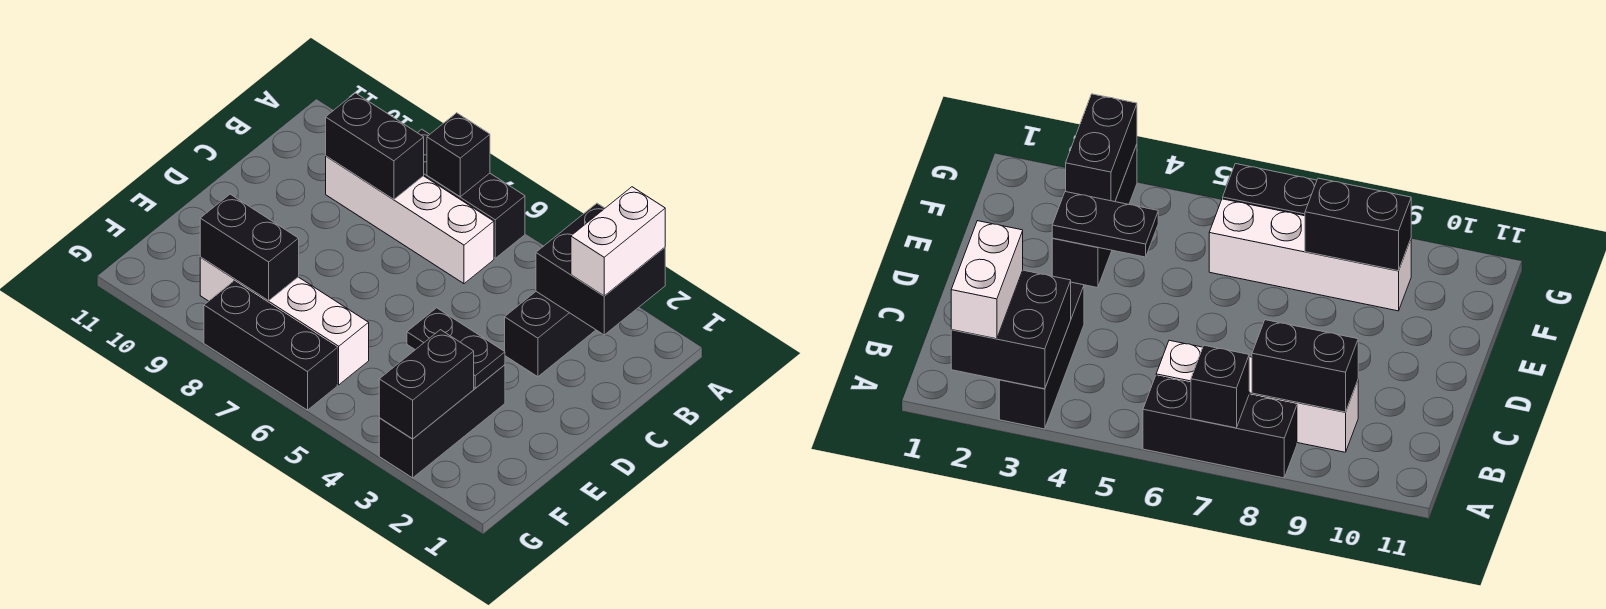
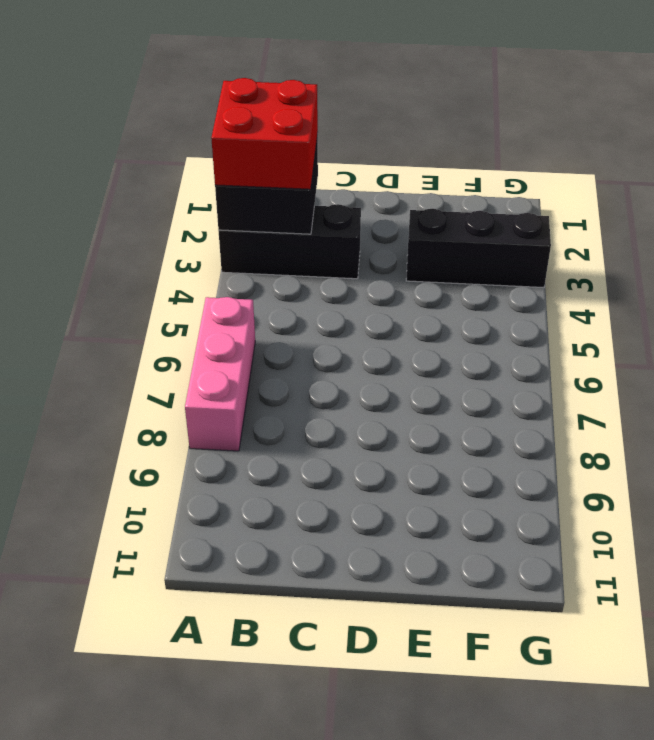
red 2x2 brick [211,78,318,189] -> white 1x2 brick [571,187,665,296]
pink 1x3 brick [185,297,255,451] -> black 1x3 brick [418,129,525,258]
none -> white 1x4 brick [326,156,494,284]
none -> white 1x4 brick [200,257,369,385]
none -> black 1x3 brick [204,281,337,410]

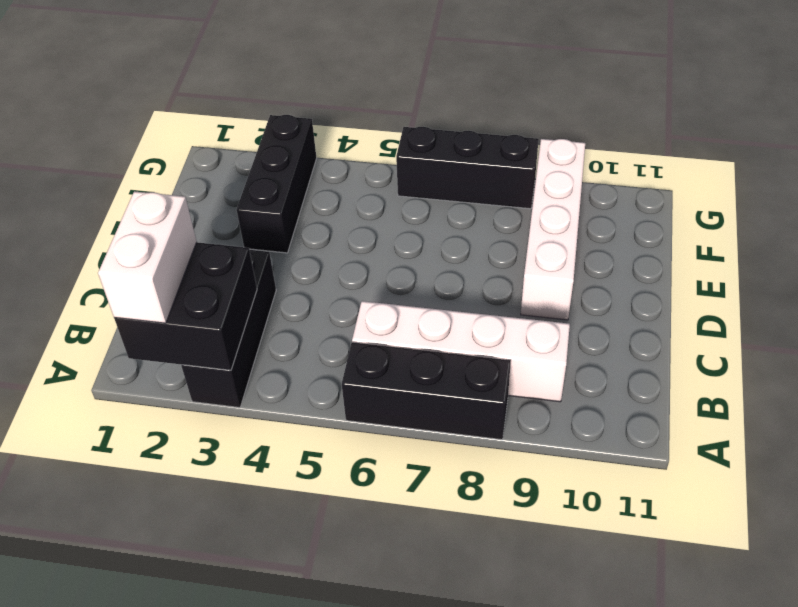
white 1x4 brick [521,139,585,320] -> white 1x4 brick turned to [200,257,369,385]
none -> black 1x1 brick [427,113,490,197]
none -> black 1x2 brick [326,93,424,200]
none -> black 1x2 plate [407,308,505,388]

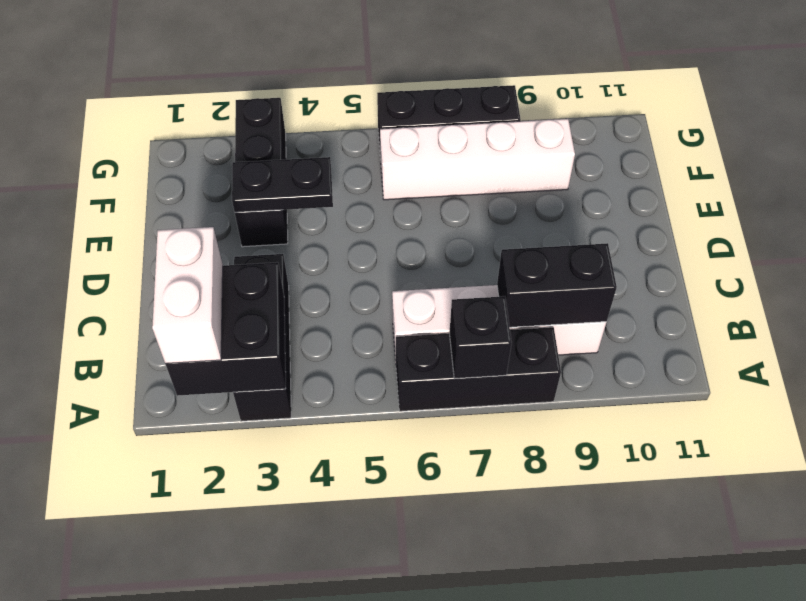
none -> black 1x2 brick [379,330,474,439]
none -> black 1x2 brick [200,194,299,300]

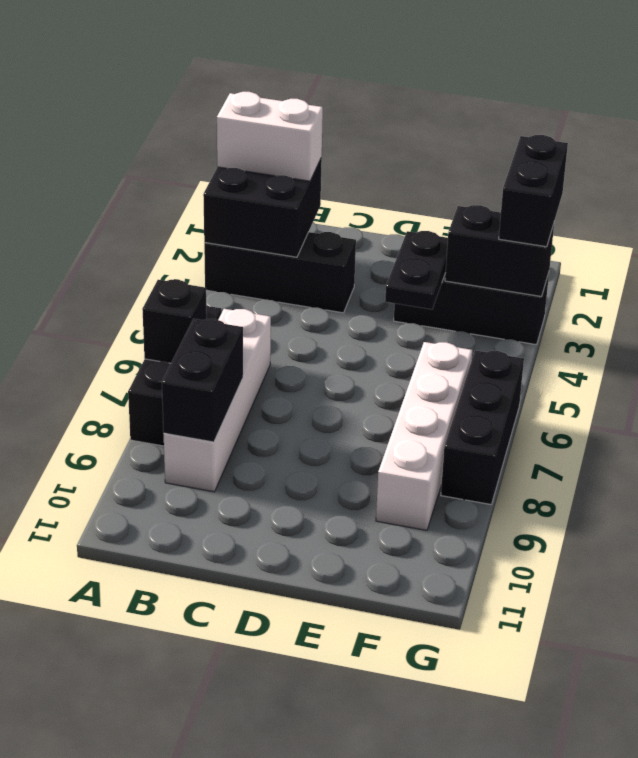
black 1x2 brick [499,135,568,247] -> black 1x2 brick moved to [200,194,299,300]

